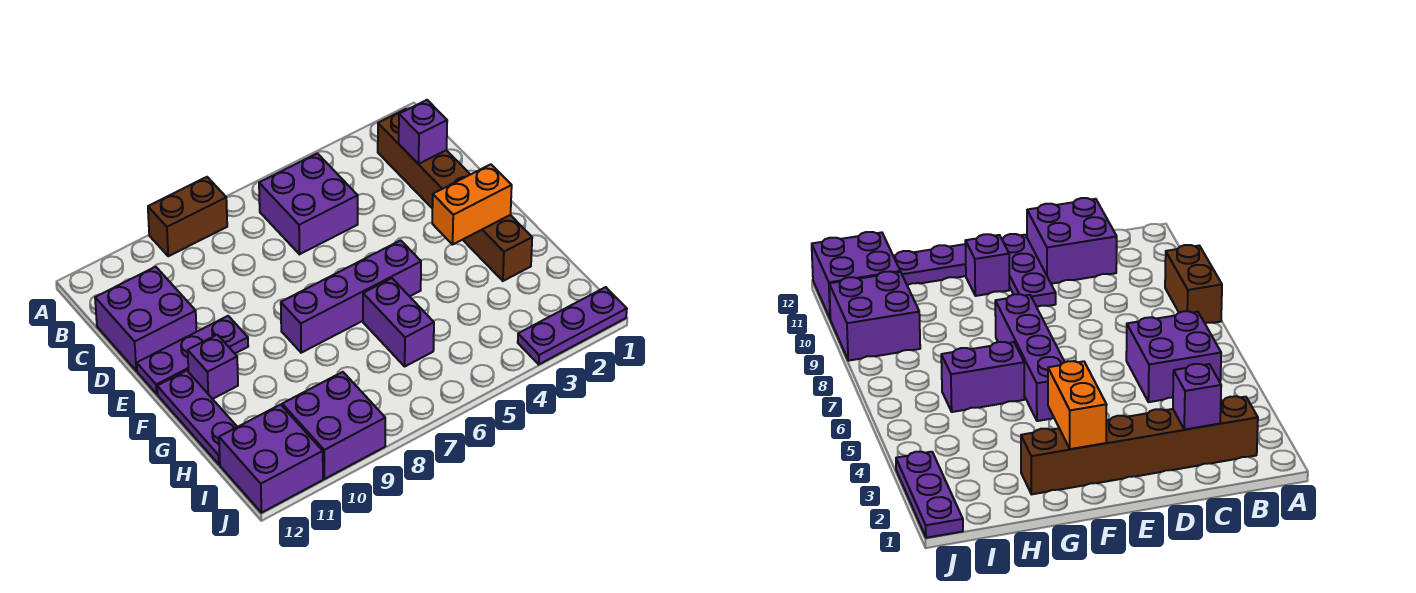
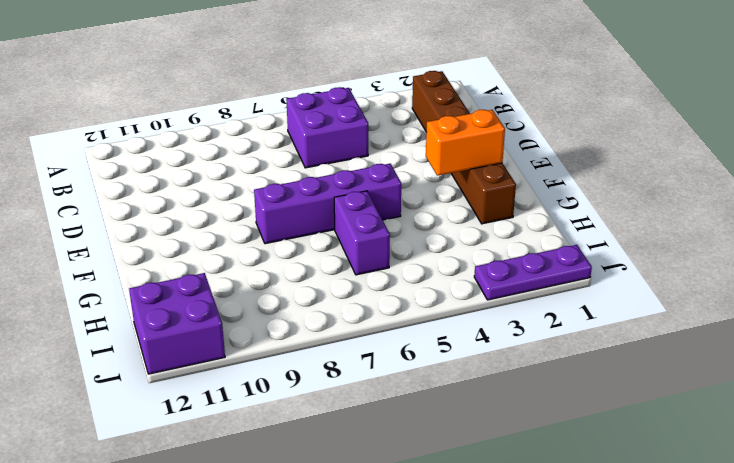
none -> brown 1x2 brick [148,177,227,256]
none -> purple 2x2 brick [95,267,196,371]
none -> purple 1x3 plate [137,316,248,394]

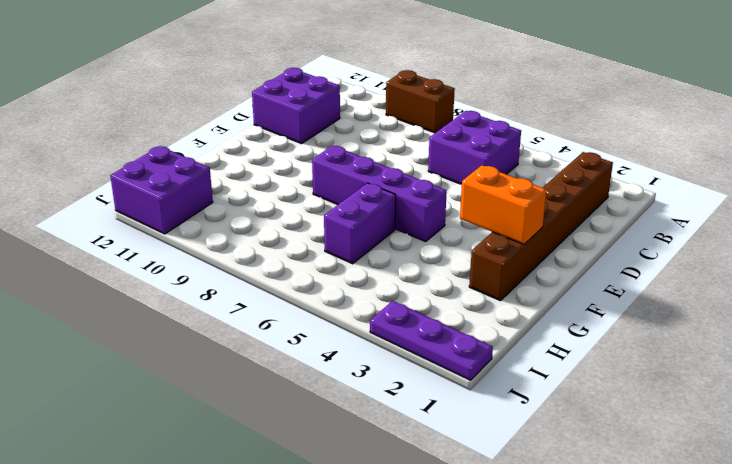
none -> purple 1x3 plate [137,316,248,394]
none -> purple 1x1 brick [188,335,238,399]
none -> purple 1x3 plate [157,371,237,464]

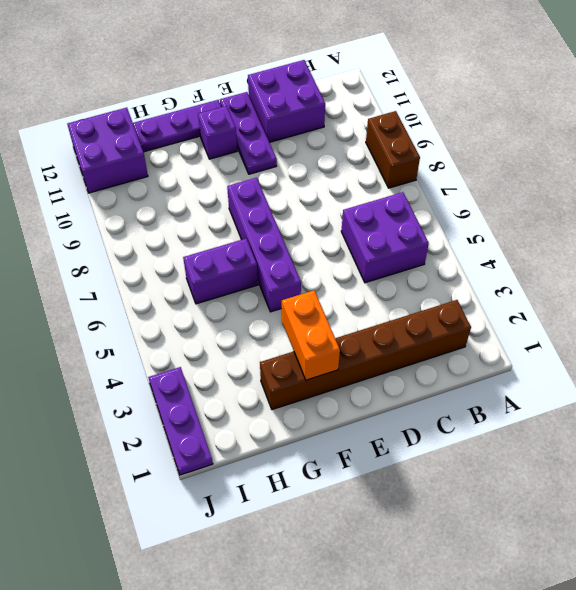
none -> purple 2x2 brick [282,372,385,479]
none -> purple 1x1 brick [399,100,447,164]

